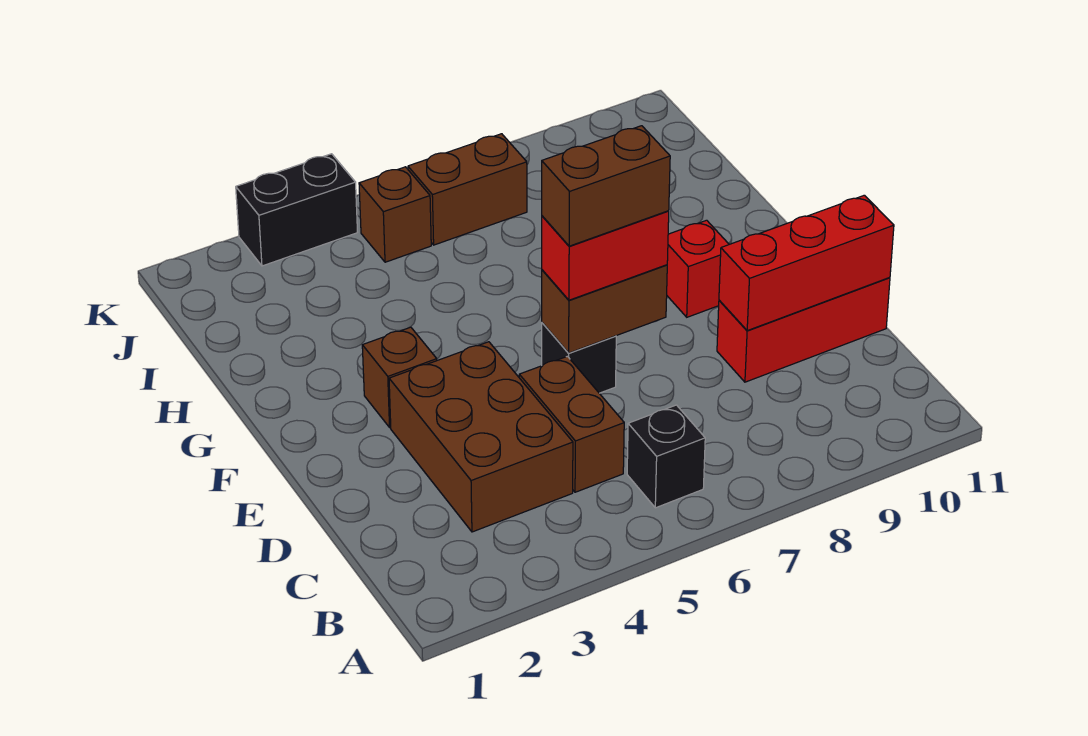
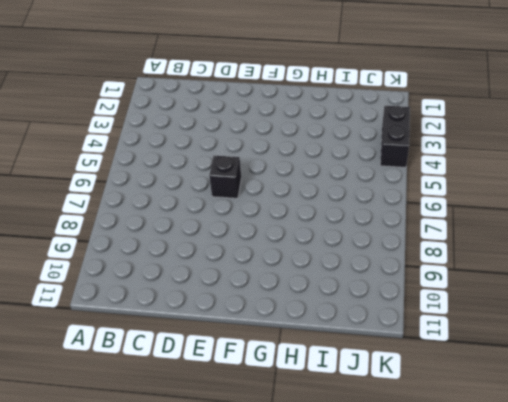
none -> black 1x1 brick [627,405,705,508]
none -> brown 2x3 brick [389,342,573,532]
none -> brown 1x2 brick [519,356,624,492]

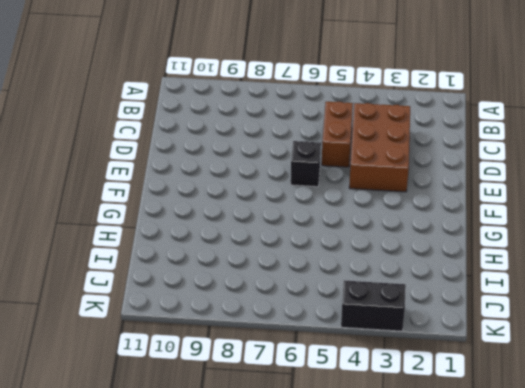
none -> black 1x1 brick [627,405,705,508]
none -> red 1x3 brick [717,277,890,382]
none -> brown 1x1 brick [362,327,437,427]

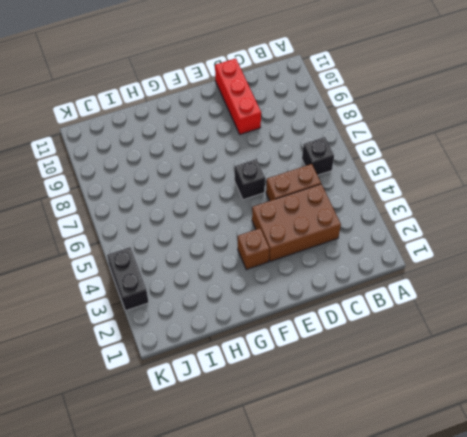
none -> red 1x1 brick [667,220,729,317]
none -> brown 1x1 brick [359,167,431,262]
none -> brown 1x2 brick [408,134,527,245]

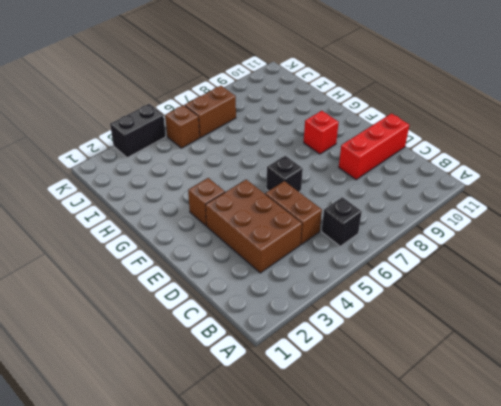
none -> red 1x3 brick [719,195,894,331]
none -> brown 1x2 brick [542,265,667,353]
none -> red 1x2 brick [542,211,669,300]

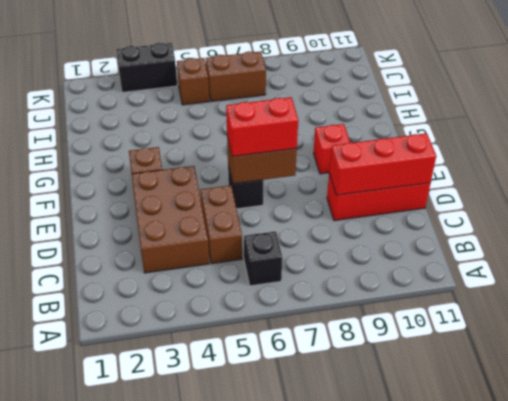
none -> brown 1x2 brick [542,126,670,246]

